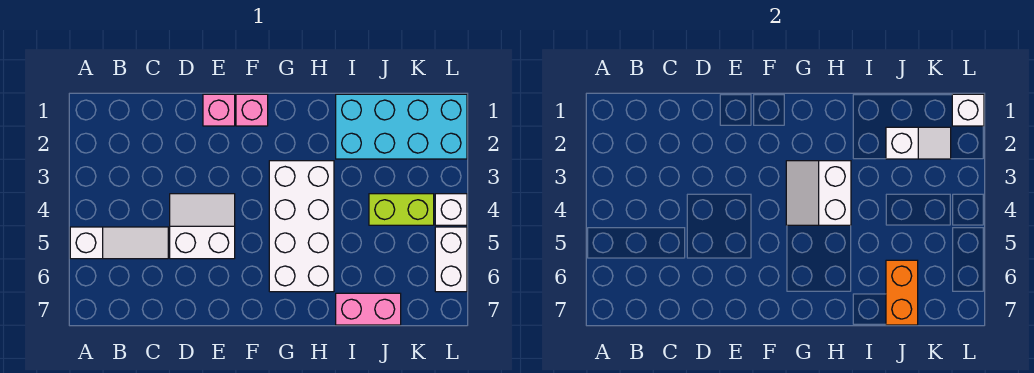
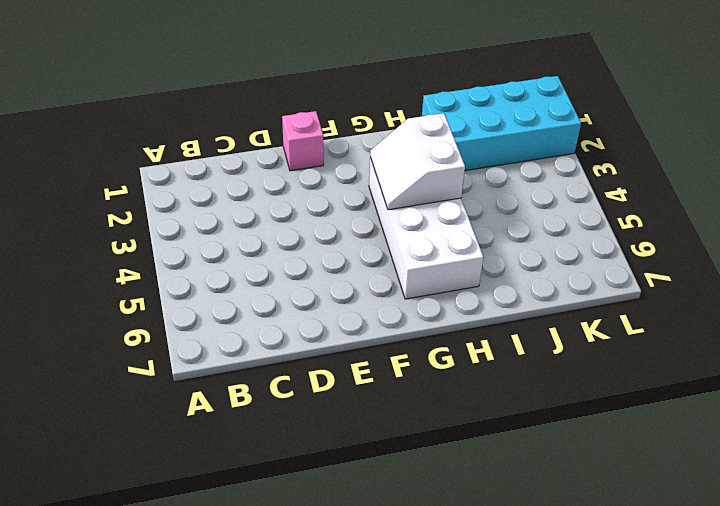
none -> white 1x3 slope [70,227,168,259]
none -> white 2x2 slope [170,194,235,259]
none -> pink 1x1 brick [236,94,268,126]

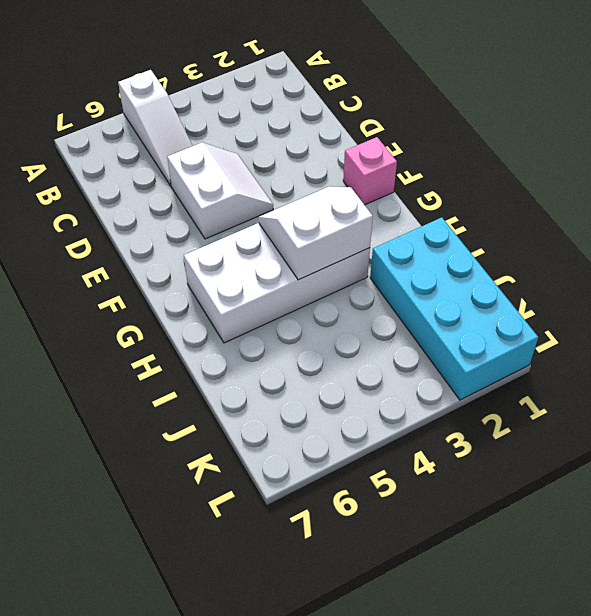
none -> pink 1x1 brick [203,94,235,126]
none -> pink 1x2 brick [336,293,401,325]
none -> lime 1x2 brick [369,194,434,225]

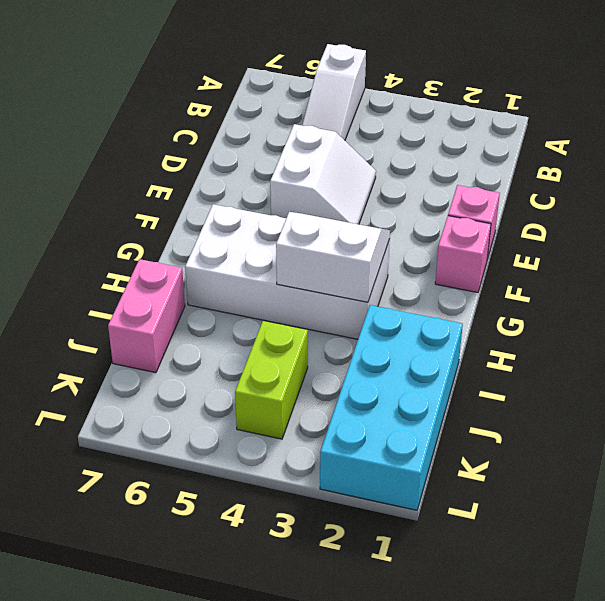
none -> white 1x1 brick [435,194,467,225]
none -> white 1x2 brick [435,227,467,292]
none -> white 1x2 slope [886,127,951,159]

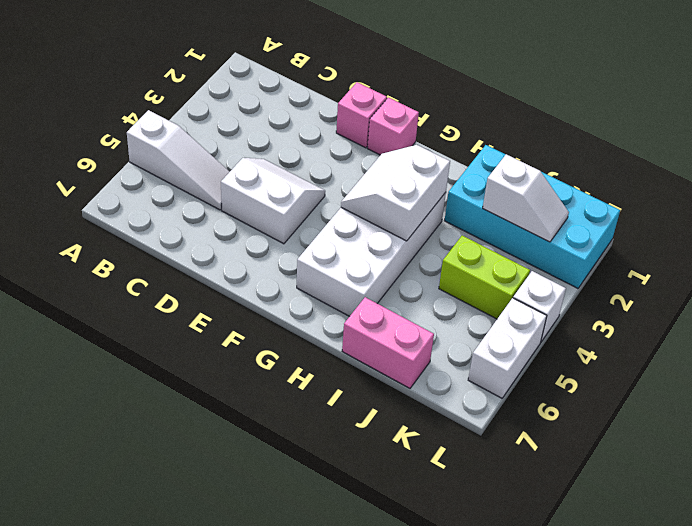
none -> orange 1x2 brick [886,260,918,325]
none -> white 1x1 brick [952,94,984,126]

